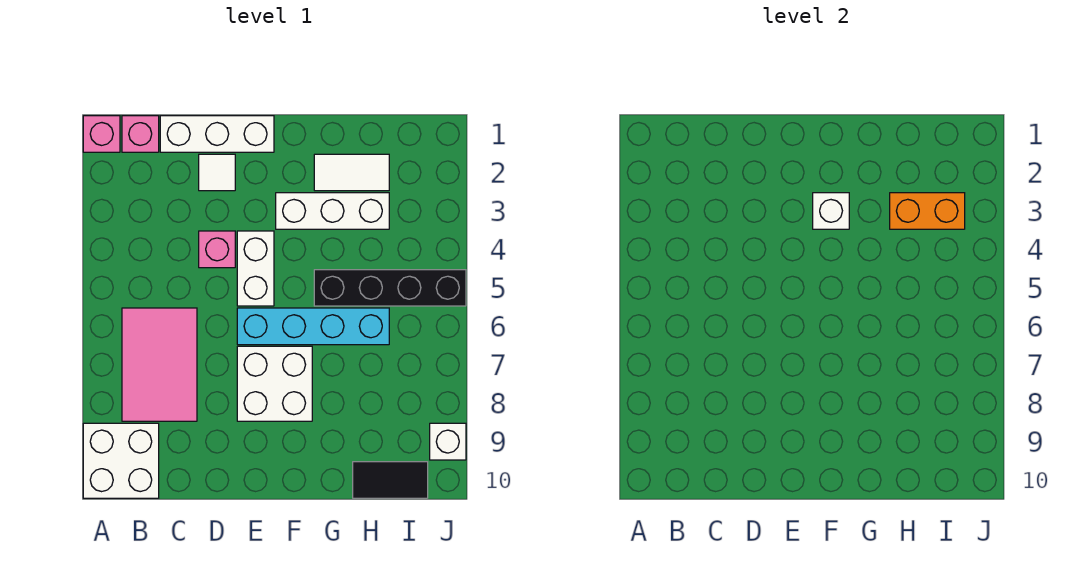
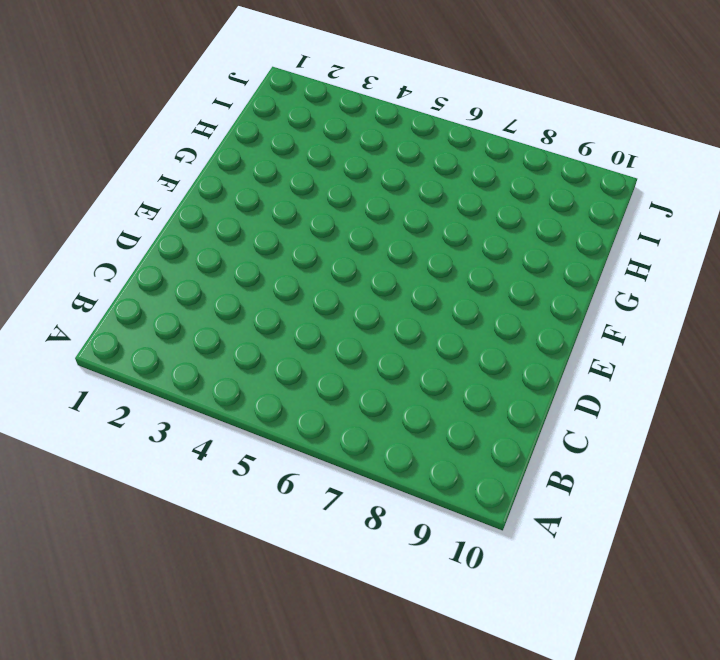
none -> pink 1x1 brick [83,116,120,152]
none -> white 2x2 brick [83,423,159,498]
none -> pink 1x1 brick [122,116,159,152]

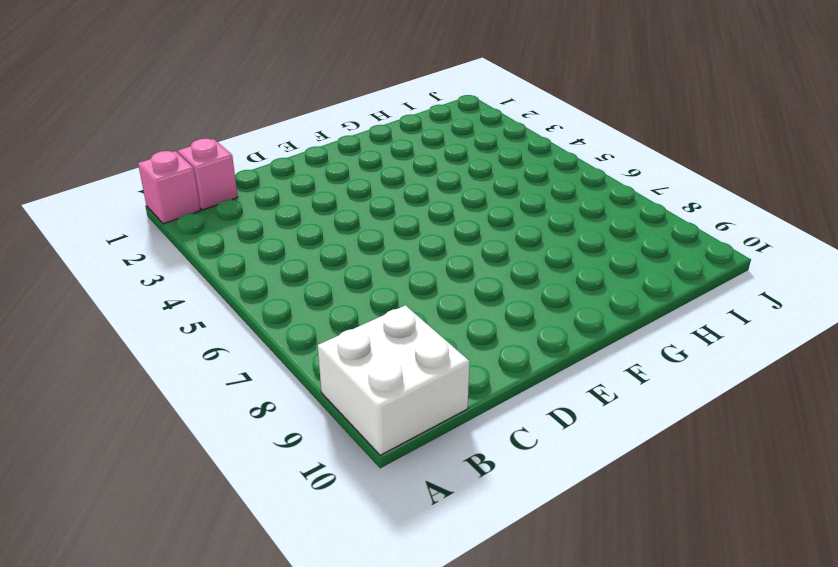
none -> pink 2x3 tile [122,308,197,421]
none -> white 1x3 brick [160,116,274,152]
none -> white 1x1 tile [199,154,235,191]

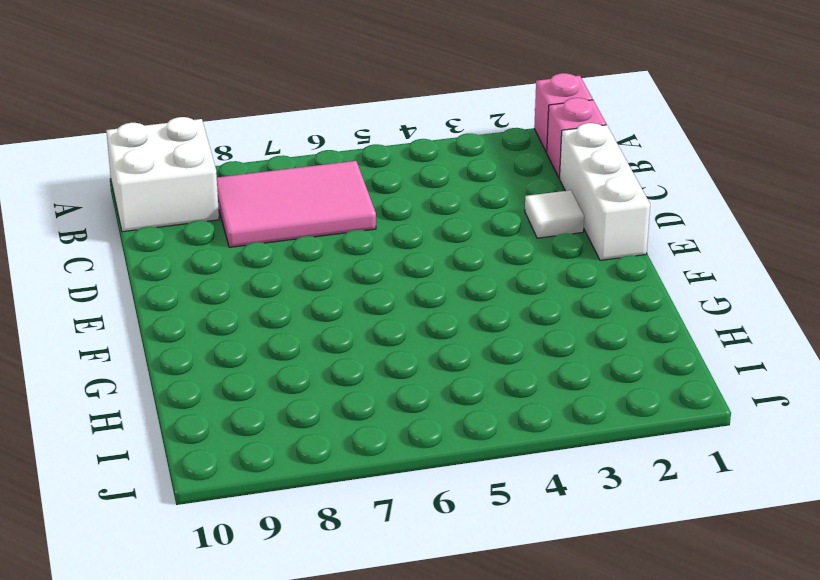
none -> pink 1x1 brick [199,231,235,268]
none -> white 1x2 brick [237,231,274,306]
none -> cyan 1x4 brick [237,308,389,345]

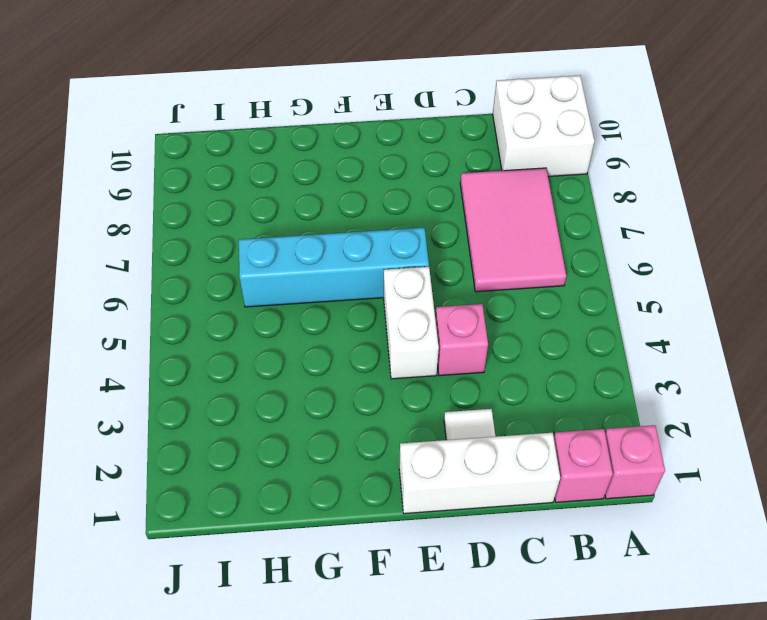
none -> white 2x2 brick [237,346,312,421]
none -> white 1x3 brick [276,193,389,229]
none -> white 1x2 tile [314,154,389,191]

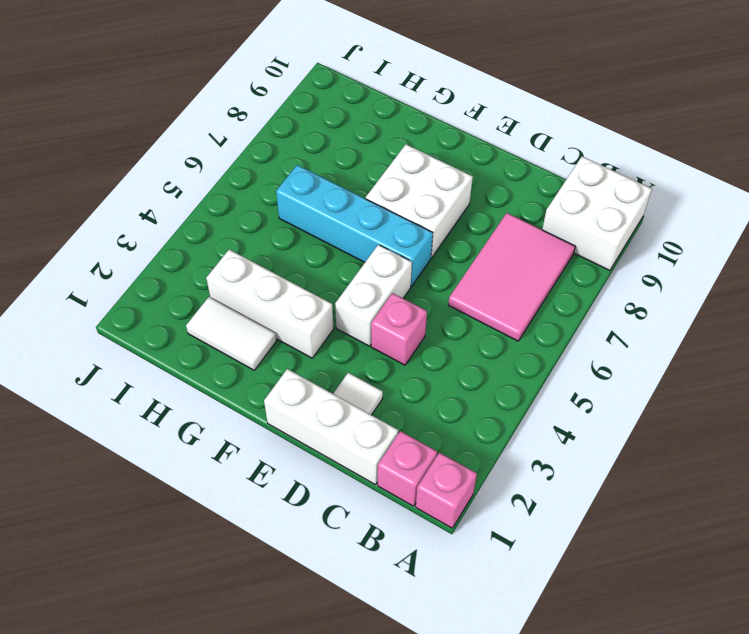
none -> black 1x4 brick [314,270,466,306]
none -> black 1x2 tile [353,462,428,498]
none -> white 1x1 brick [430,423,466,460]

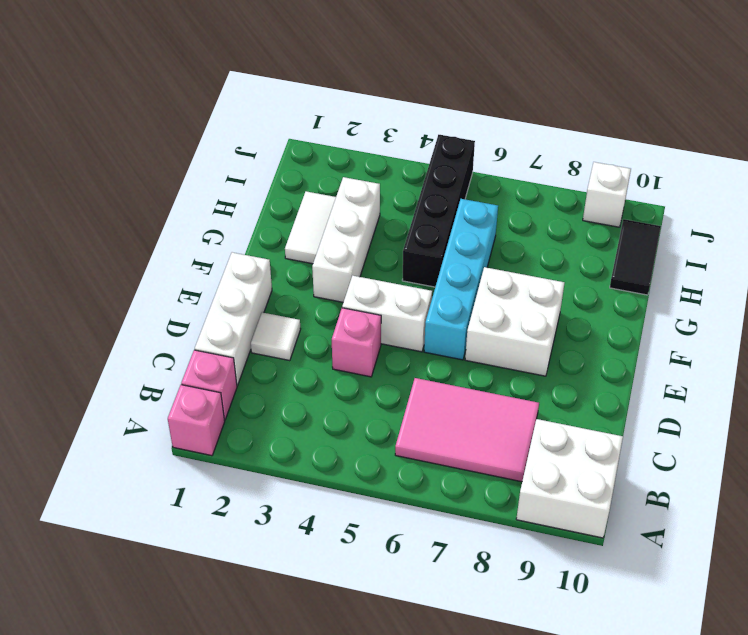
none -> white 1x1 brick [813,193,849,229]
none -> orange 1x2 brick [890,193,965,229]

